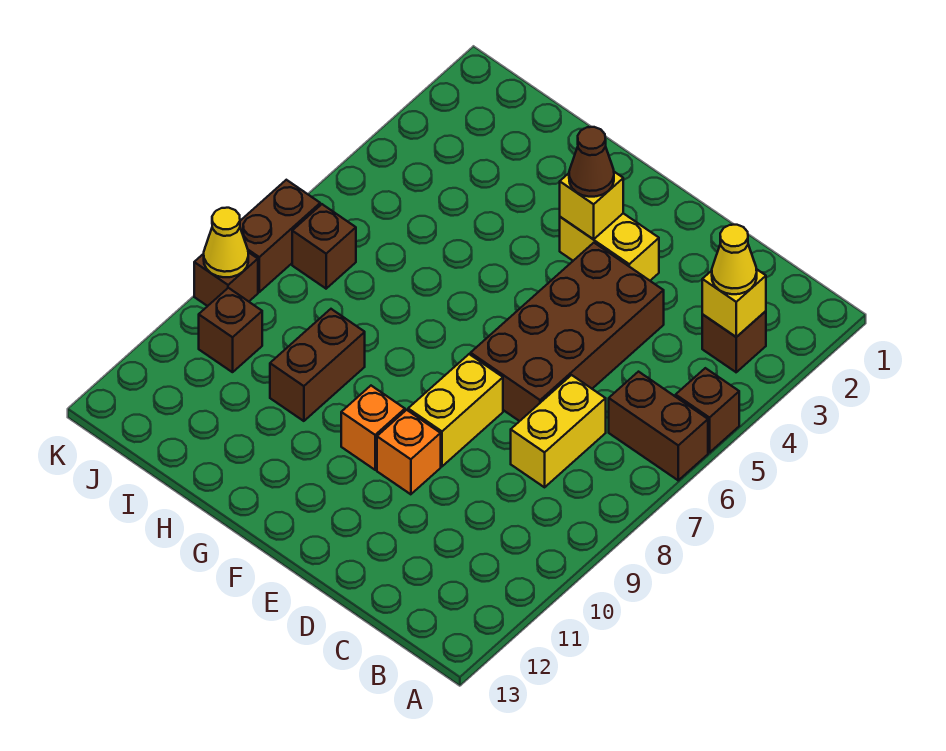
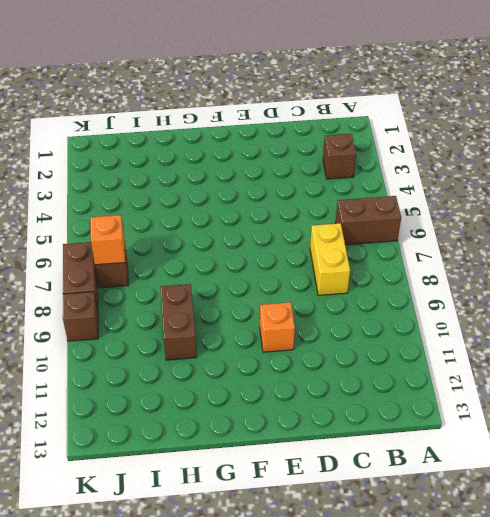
orange 1x1 brick [91,215,125,265] -> orange 1x1 brick moved to [341,386,405,470]
none -> brown 1x1 brick [676,368,739,453]
none -> brown 2x4 brick [471,243,664,421]
none -> yellow 1x2 brick [560,213,659,281]

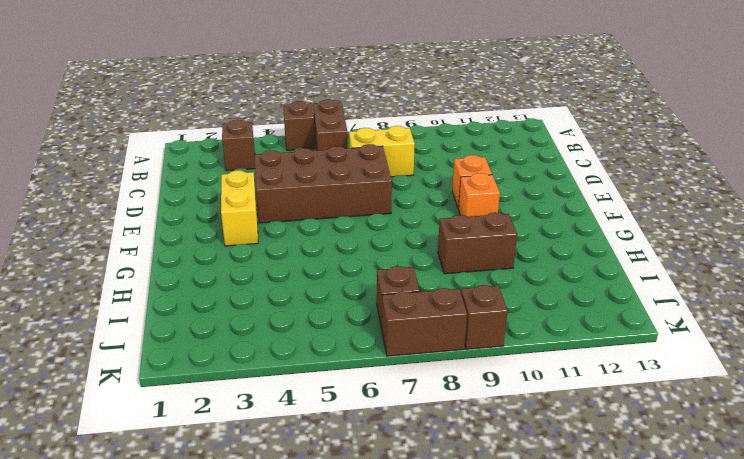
none -> yellow 1x2 brick [408,354,503,466]
none -> brown 1x1 brick [199,288,262,372]
none -> yellow 1x1 brick [702,269,766,337]

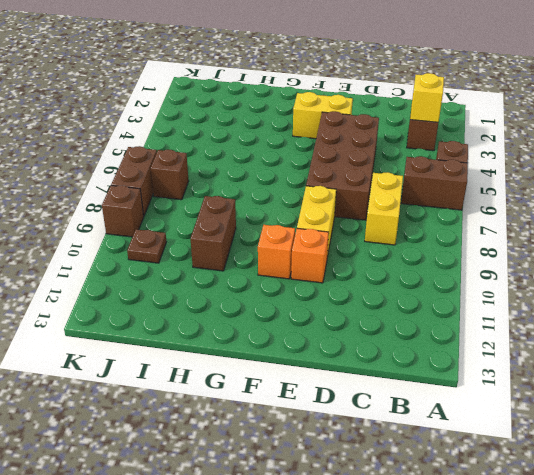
brown 1x1 plate [127,229,166,263] -> brown 1x1 brick [199,288,262,372]
none -> yellow 1x1 brick [560,172,623,239]
none -> yellow 1x1 cone [204,208,248,277]
none -> yellow 1x1 cone [712,225,757,294]

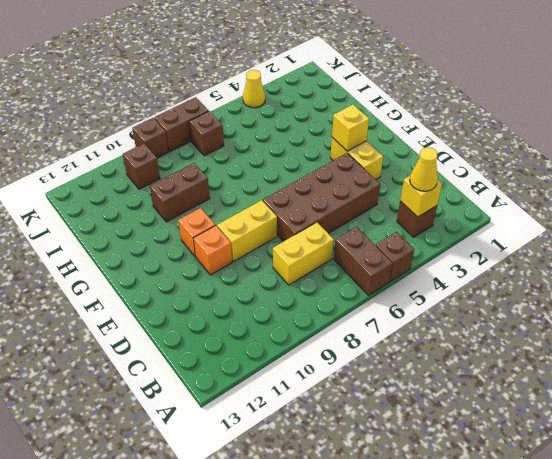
yellow 1x1 cone [243,70,265,108] -> yellow 1x1 cone moved to [204,208,248,277]
none -> brown 1x1 cone [569,127,614,197]

